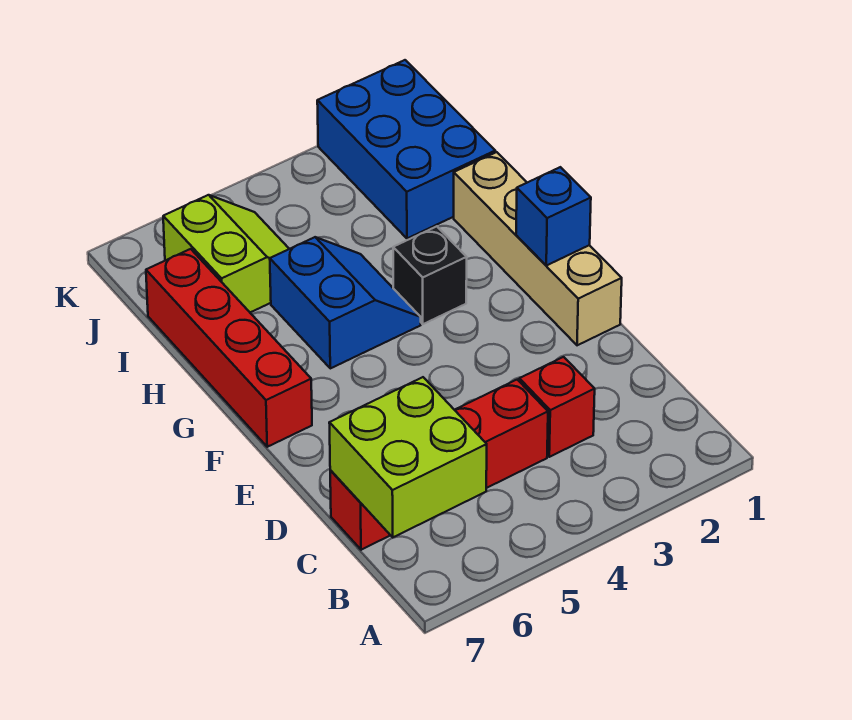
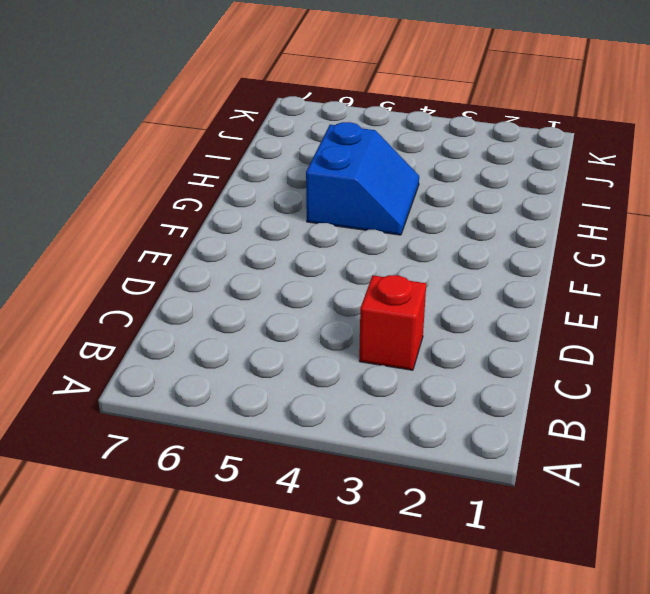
none -> red 1x4 brick [330,380,548,550]
none -> tan 1x4 brick [454,152,622,345]

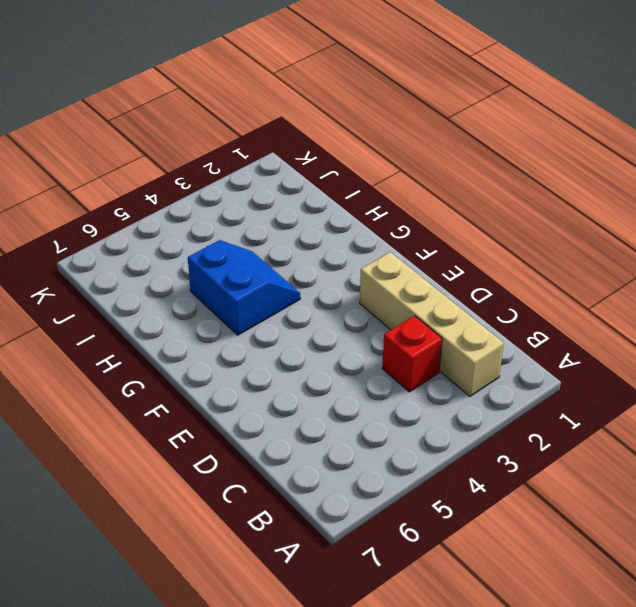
tan 1x4 brick [360,252,504,396] -> tan 1x4 brick moved to [454,152,622,345]
none -> red 1x4 brick [330,380,548,550]
none -> red 1x4 brick [146,249,312,447]

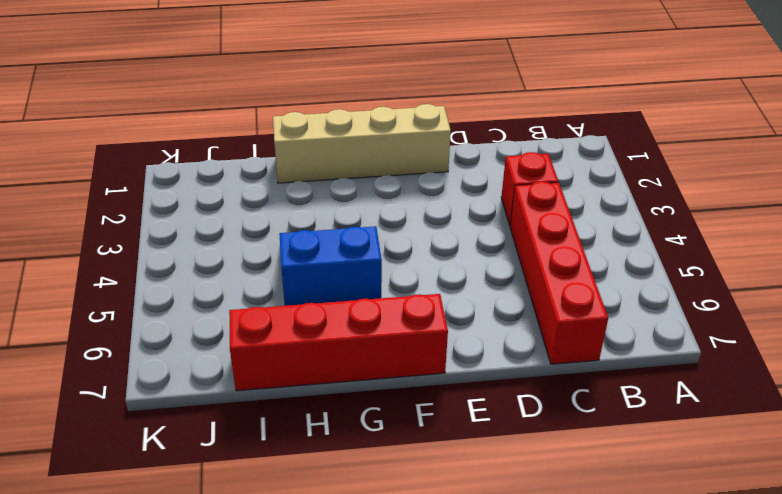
none -> black 1x1 brick [393,226,467,324]
none -> blue 2x3 brick [317,60,495,238]

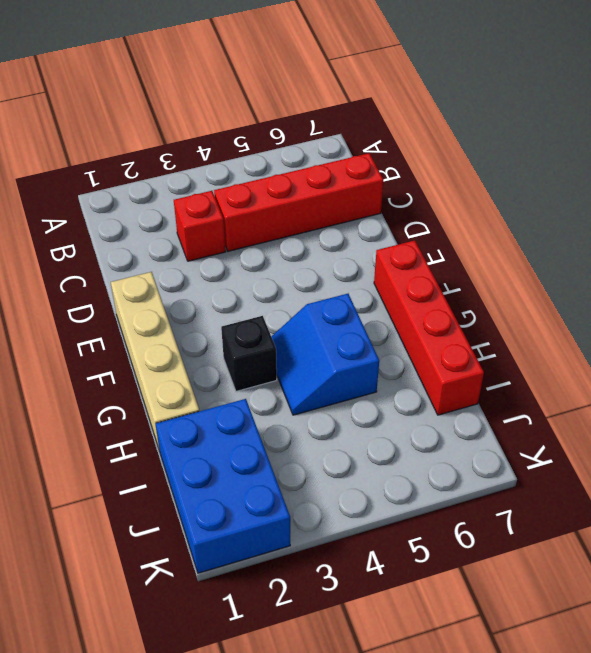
none -> lime 2x2 slope [163,195,289,312]
none -> lime 2x2 brick [329,377,487,537]

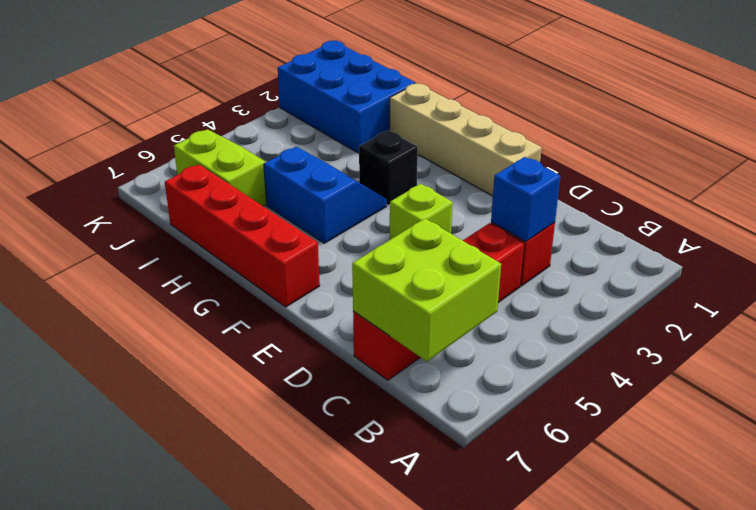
blue 1x1 brick [491,157,561,242] -> blue 1x1 brick moved to [516,167,591,266]
lime 1x1 brick [390,184,453,239] -> none

